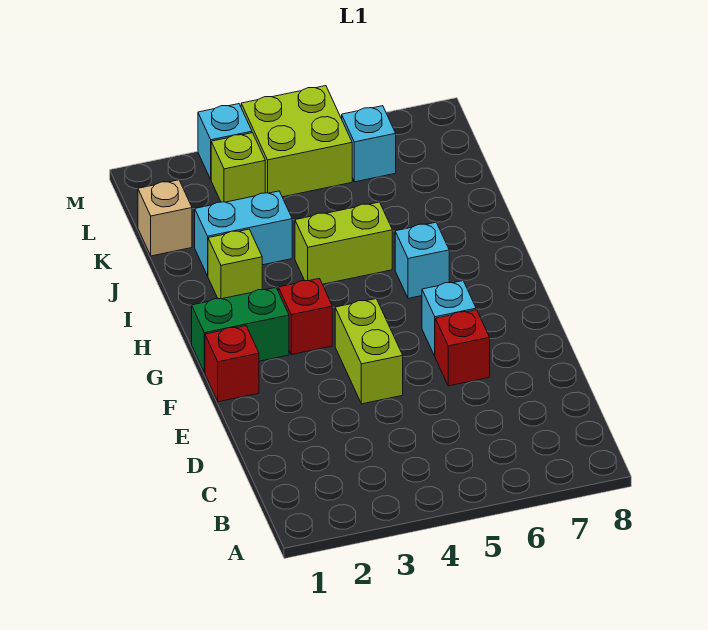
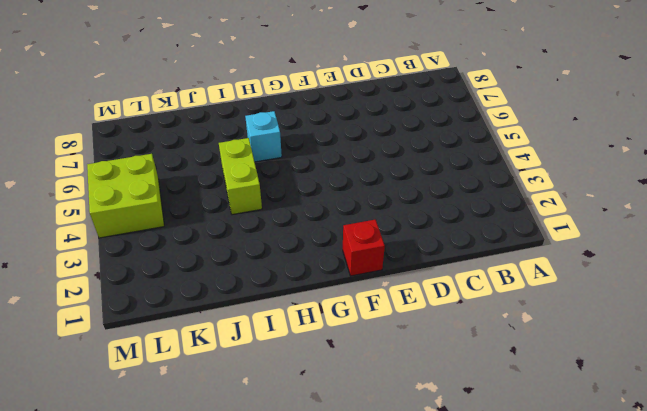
none -> lime 1x2 brick [335,299,403,404]
none -> red 1x1 brick [435,310,490,386]
none -> cyan 1x1 brick [422,281,476,356]

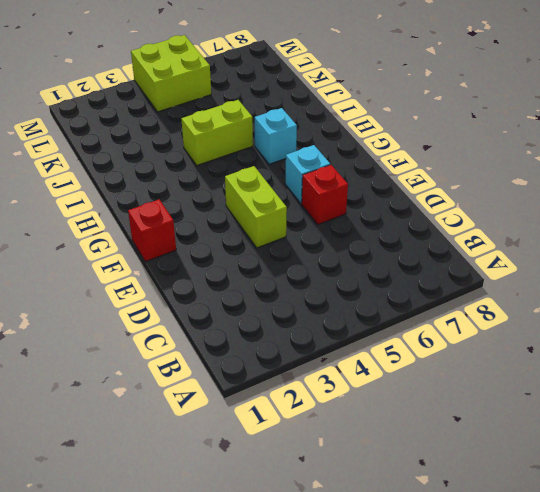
none -> green 1x2 brick [192,288,289,373]
none -> red 1x1 brick [278,279,332,355]
none -> lime 1x1 brick [208,229,262,299]

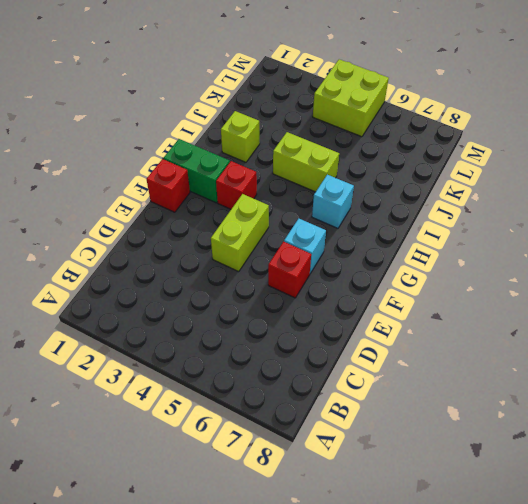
none -> cyan 1x2 brick [195,191,292,276]
none -> tan 1x1 brick [138,180,192,256]
none -> lime 1x1 brick [211,133,265,202]

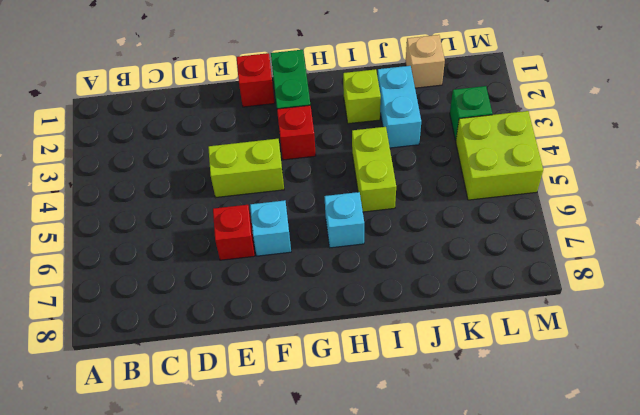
green 1x1 brick [450,86,492,140] -> lime 1x1 brick [211,133,265,202]
none -> cyan 1x1 brick [342,106,396,182]
none -> cyan 1x1 brick [198,104,252,179]

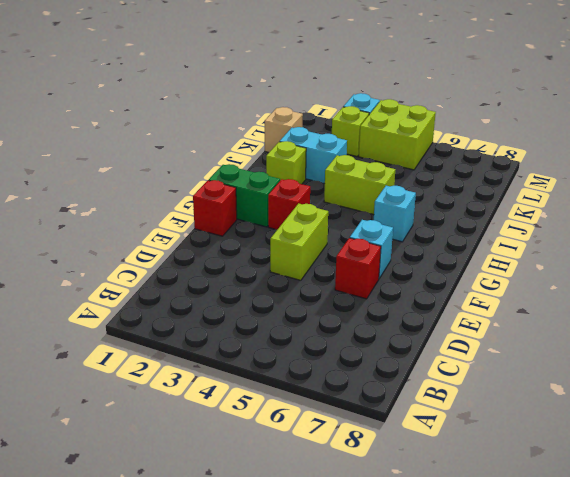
none -> cyan 1x1 brick [342,106,396,182]

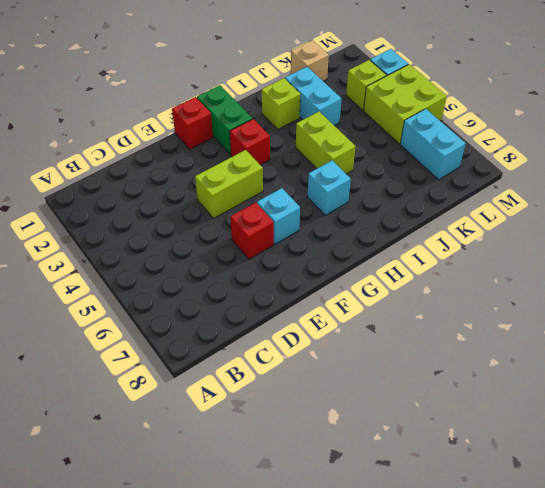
cyan 1x2 brick [400,109,466,180] -> cyan 1x1 brick [342,106,396,182]

